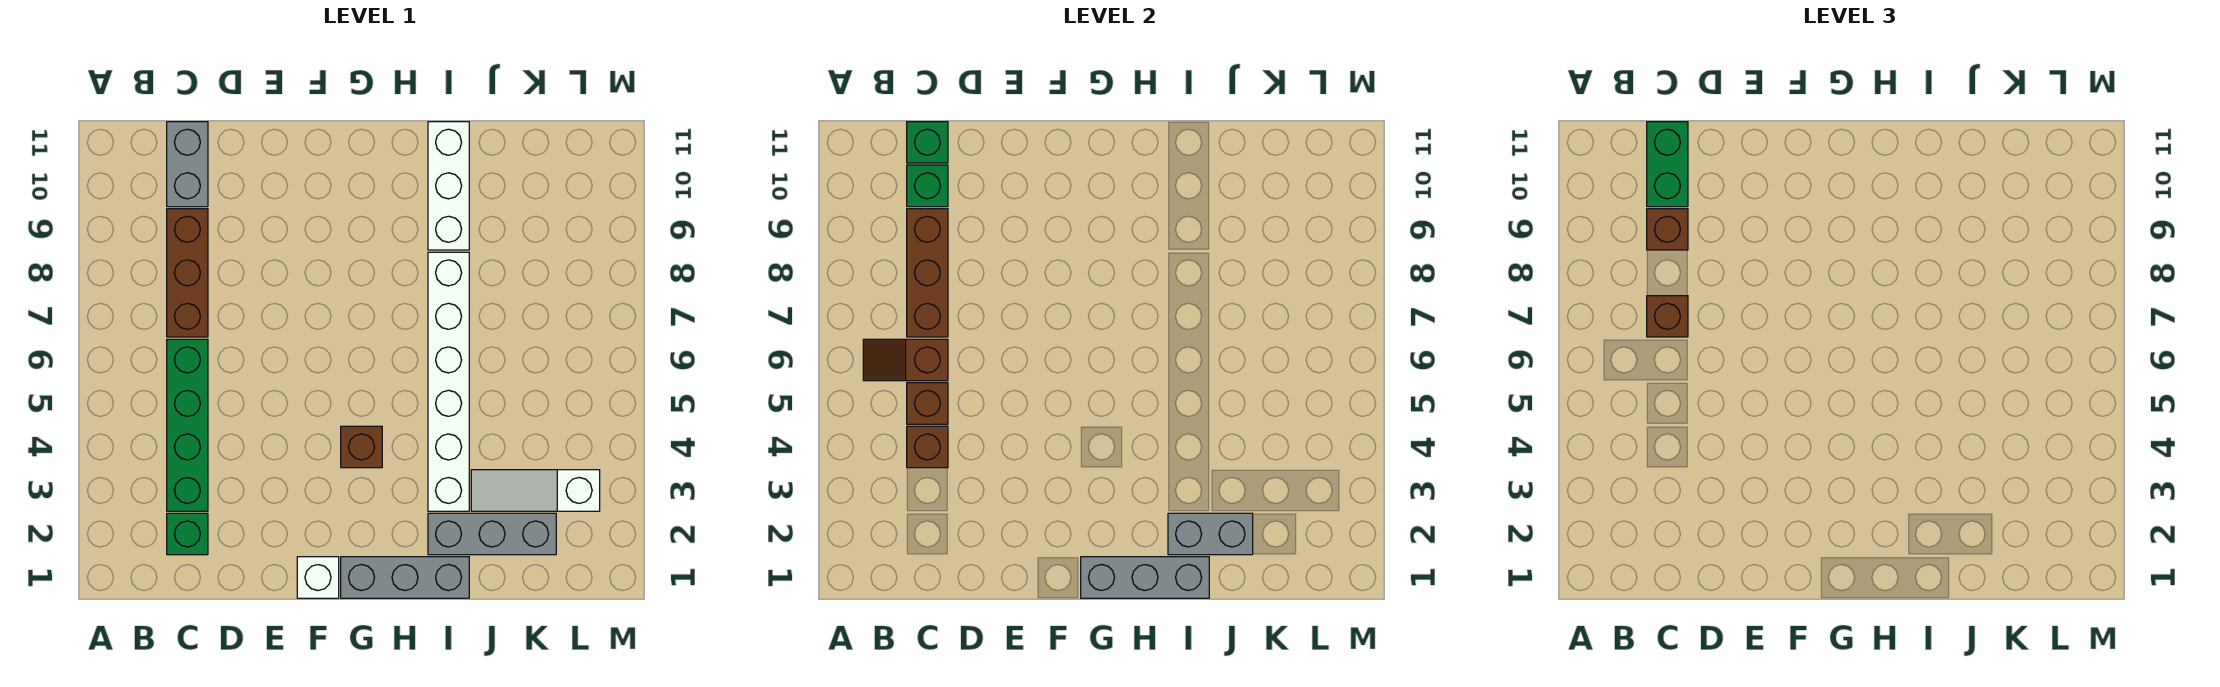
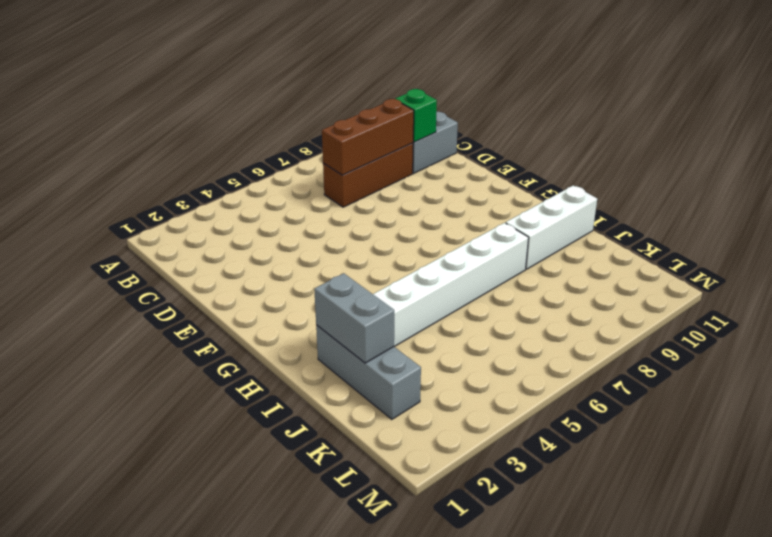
none -> green 1x1 brick [167,513,208,555]
none -> green 1x4 brick [167,339,208,511]
none -> white 1x1 brick [297,557,339,598]

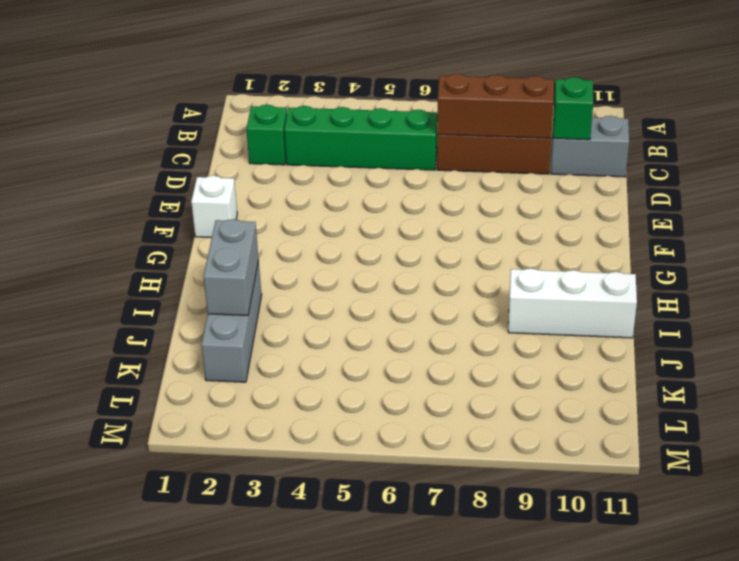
none -> grey 1x3 brick [341,557,469,598]
none -> brown 1x1 brick [341,426,382,468]
none -> white 1x6 brick [428,252,469,511]

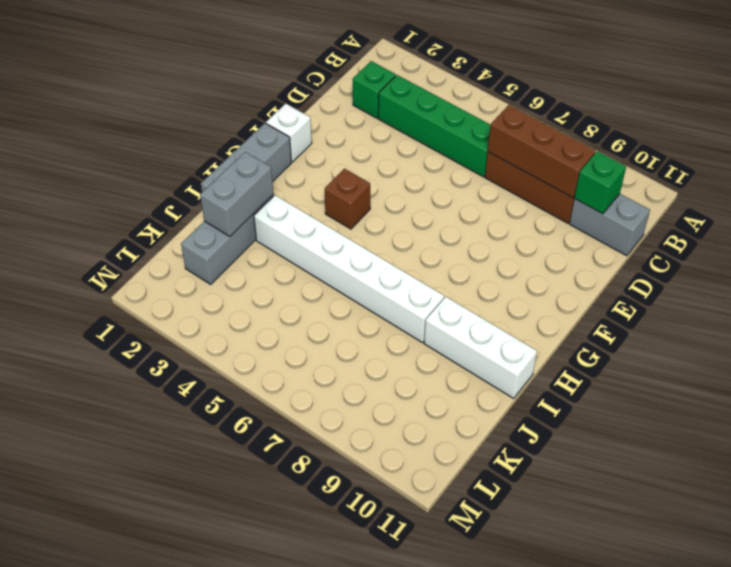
none -> white 1x3 slope [471,470,600,511]
none -> brown 1x2 slope [863,339,948,381]
none -> brown 1x1 brick [907,426,948,468]

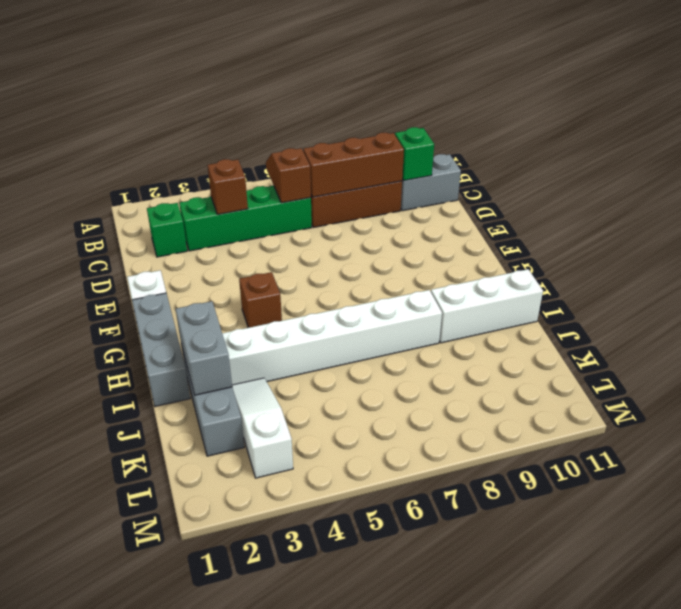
none -> brown 1x1 brick [907,383,948,424]
none -> green 1x1 brick [907,122,948,163]
none -> grey 1x3 brick [1081,557,1209,598]

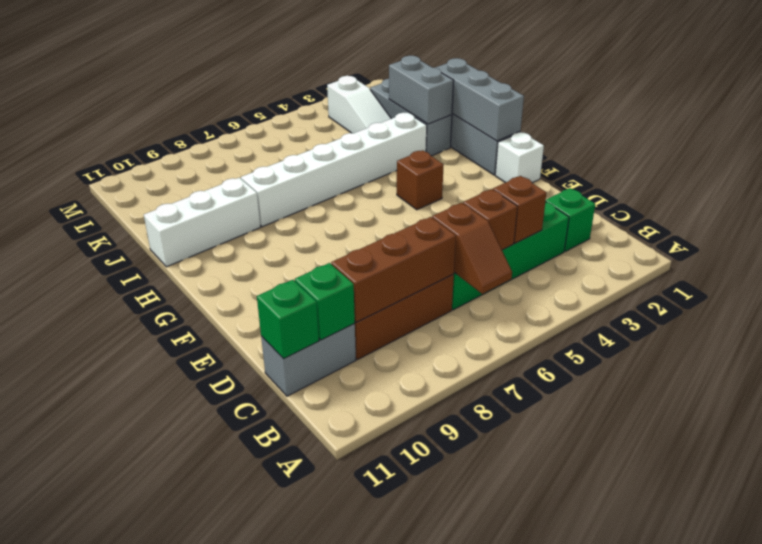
none -> brown 1x1 brick [1647,296,1688,337]
none -> brown 1x1 brick [1647,209,1688,250]
none -> green 1x2 brick [1647,122,1688,207]

